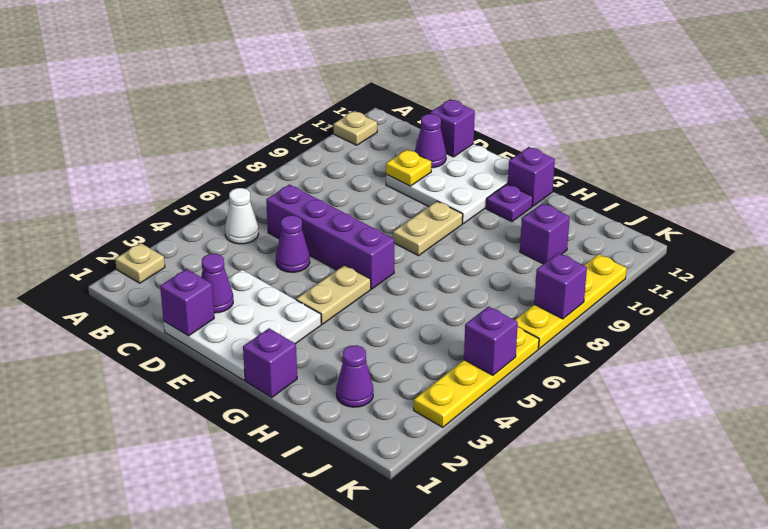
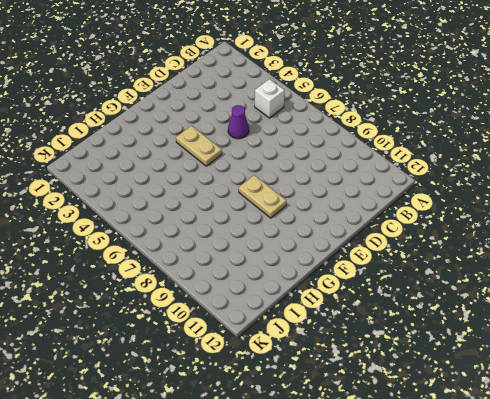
white 1x1 brick [255,79,285,118] -> white 1x1 cone [225,188,259,244]
none -> tan 1x1 plate [115,243,165,283]
none -> tan 1x1 plate [333,111,377,145]
none -> purple 1x4 brick [266,185,394,289]

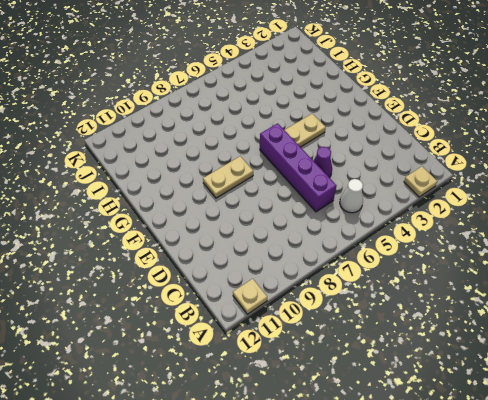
none -> white 3x3 plate [164,270,321,380]
none -> white 3x3 plate [386,144,510,224]
none -> purple 1x1 brick [243,328,297,397]

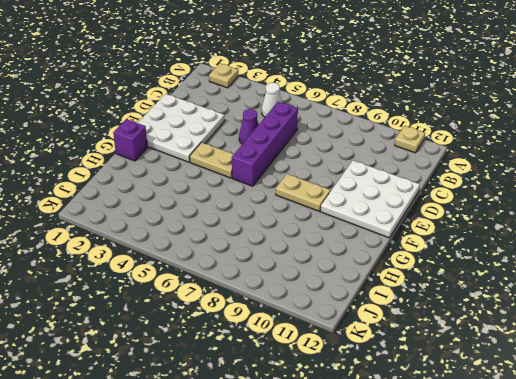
none -> purple 1x1 plate [486,184,533,222]
none -> purple 1x1 brick [508,147,555,206]
none -> purple 1x1 cone [336,345,373,407]

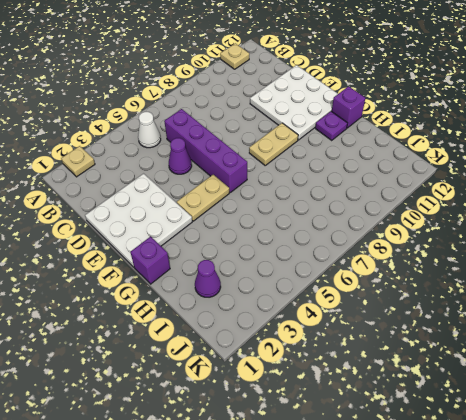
none -> purple 1x1 brick [520,203,570,264]
none -> yellow 1x4 plate [414,327,539,427]
none -> yellow 1x4 plate [515,254,627,349]

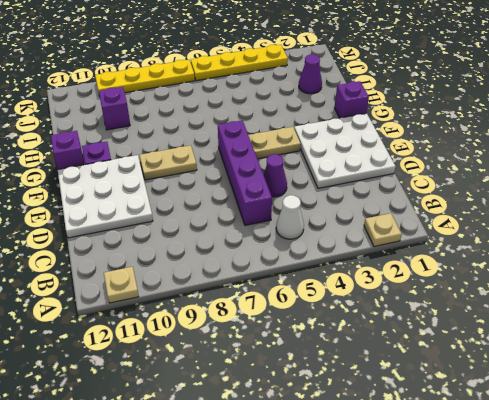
none -> purple 1x1 brick [160,269,214,336]
none -> purple 1x1 cone [201,254,233,313]
none -> yellow 1x1 plate [386,150,431,186]

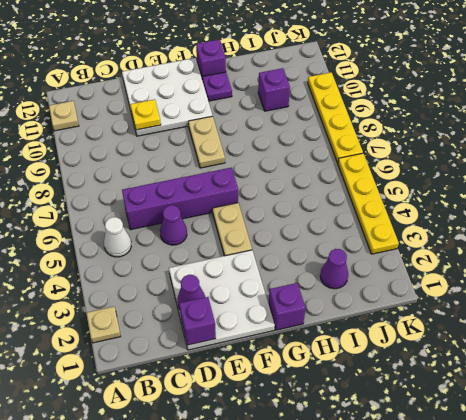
none -> purple 1x1 cone [415,114,446,168]
none -> purple 1x1 brick [430,99,475,157]
none -> purple 1x1 brick [464,307,518,375]

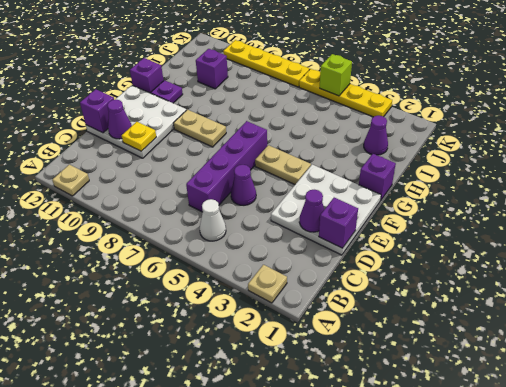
lime 1x1 brick [320,54,352,96] -> purple 1x1 brick [464,307,518,375]
none -> purple 1x1 brick [534,253,587,319]

